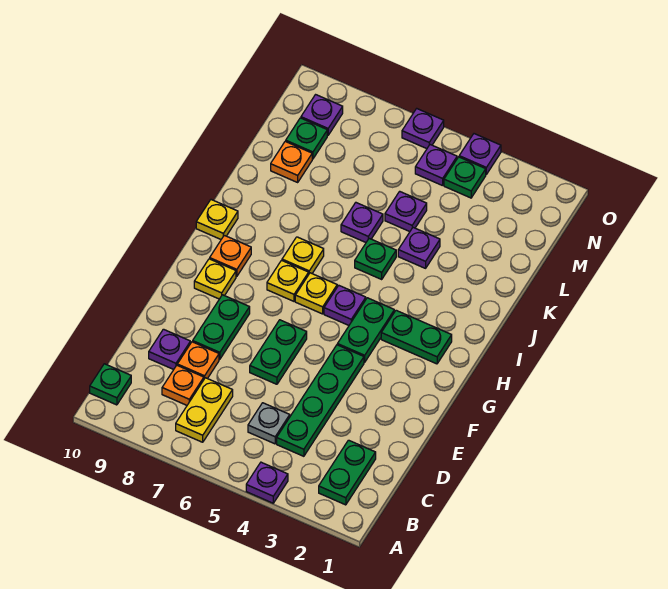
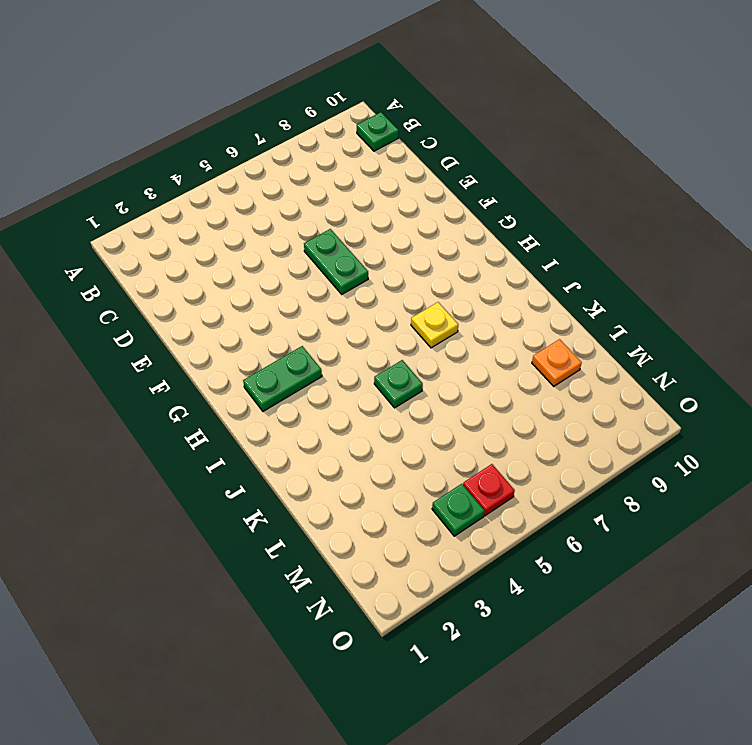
red 1x1 plate [463,464,515,516] -> purple 1x1 plate [415,145,457,186]
none -> purple 1x1 plate [246,462,288,503]
none -> green 1x2 plate [319,440,376,505]
none -> yellow 1x2 plate [176,378,233,442]
none -> green 1x4 plate [277,345,364,456]

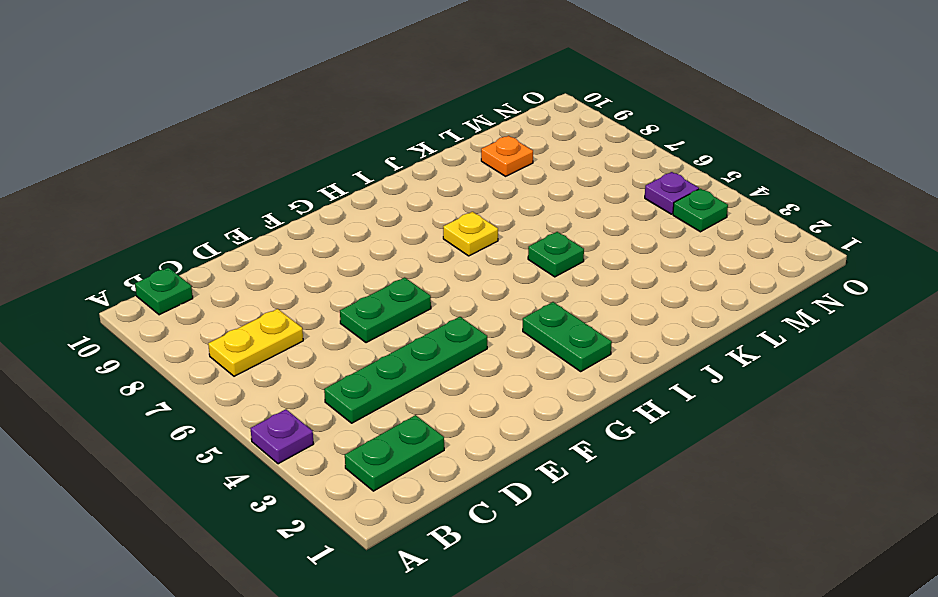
none -> grey 1x1 plate [248,403,290,444]
none -> orange 1x1 plate [162,366,204,405]
none -> orange 1x1 plate [177,342,219,379]
none -> purple 1x1 plate [149,329,190,370]

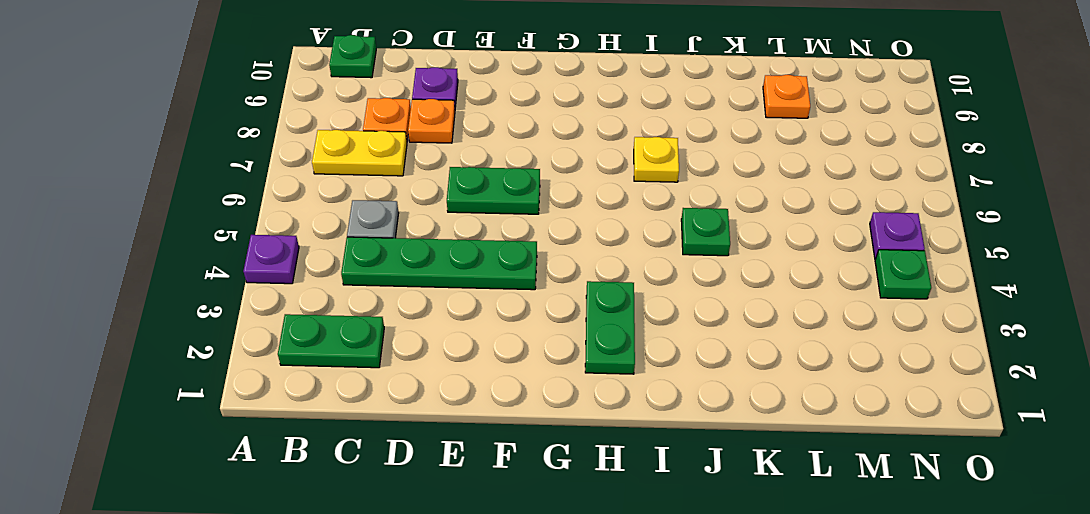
none -> green 1x2 plate [193,295,250,359]
none -> green 1x2 plate [337,298,394,362]
none -> yellow 1x1 plate [194,259,236,299]
none -> purple 1x1 plate [324,286,366,325]

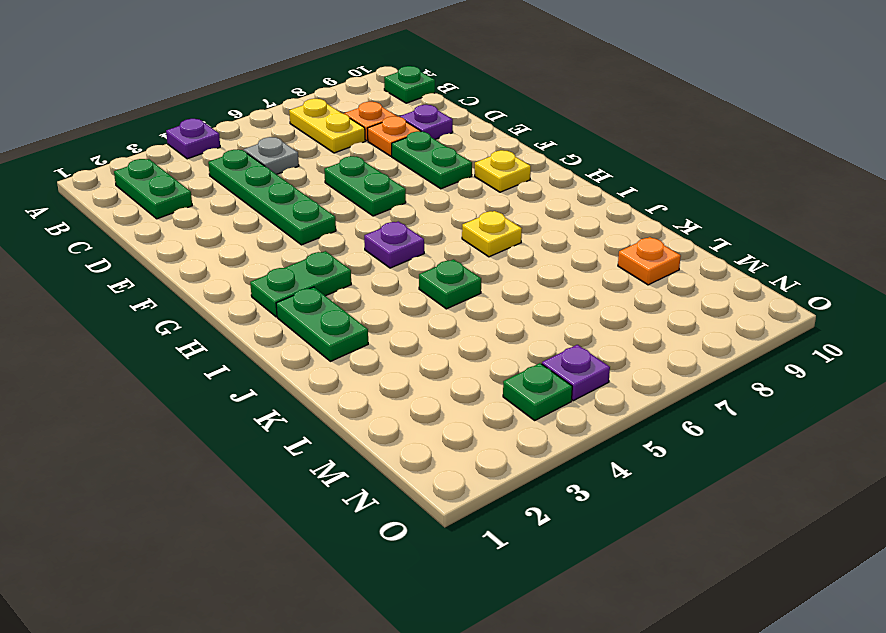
green 1x2 plate [276,287,368,361] -> green 1x2 plate moved to [337,298,394,362]
none -> yellow 1x1 plate [295,273,337,314]
none -> yellow 1x1 plate [267,260,309,301]
none -> orange 1x1 plate [210,235,251,277]
none -> yellow 1x1 plate [196,200,238,239]

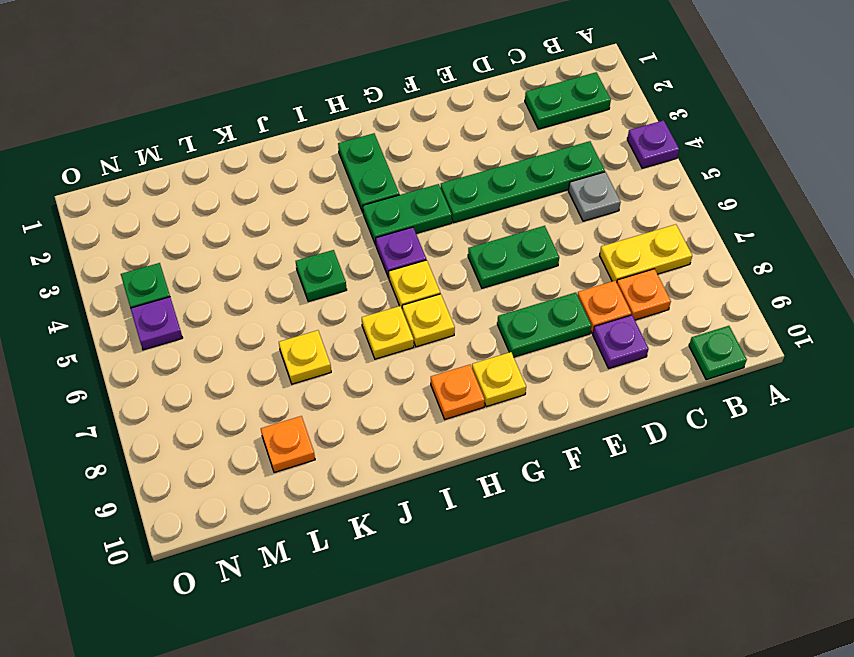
yellow 1x1 plate [279,330,331,384] -> yellow 1x1 plate moved to [196,200,238,239]
none -> purple 1x1 plate [398,228,440,268]
none -> purple 1x1 plate [341,203,383,242]
none -> purple 1x1 plate [385,191,427,232]
none -> green 1x1 plate [286,118,327,159]

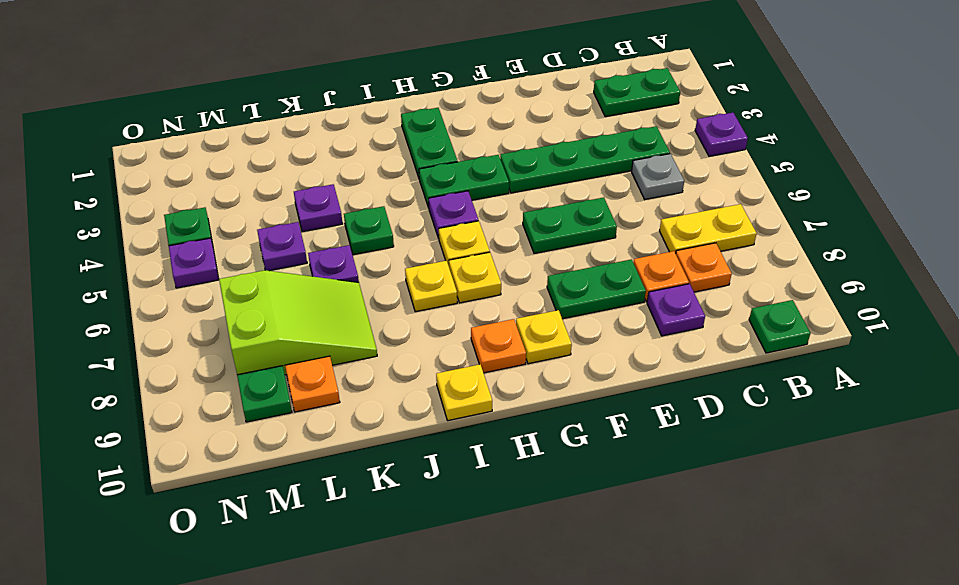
lime 2x3 slope [219,270,377,375] -> none
none -> purple 1x1 plate [301,95,343,135]
none -> purple 1x1 plate [459,134,501,174]
none -> purple 1x1 plate [402,109,444,149]

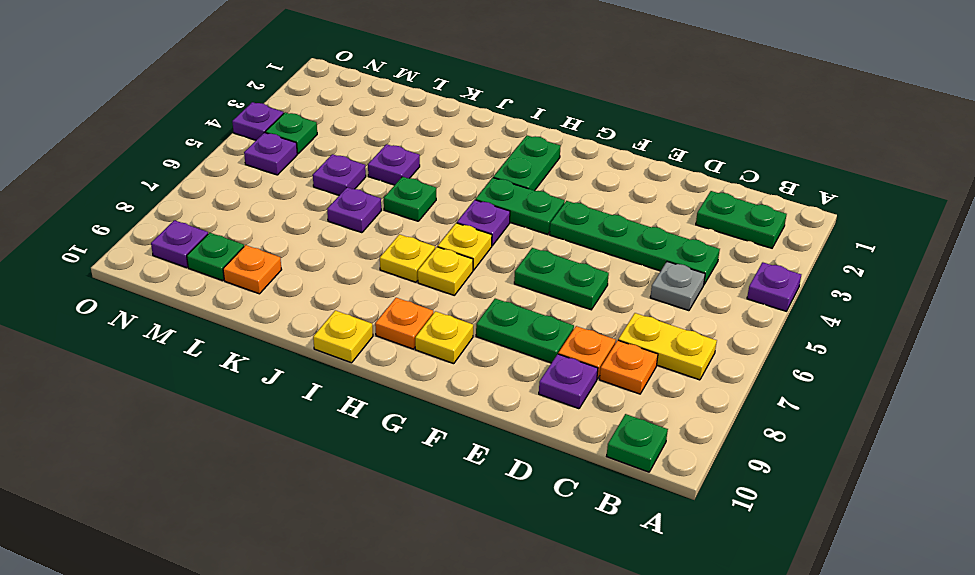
none -> purple 1x1 plate [402,109,444,149]

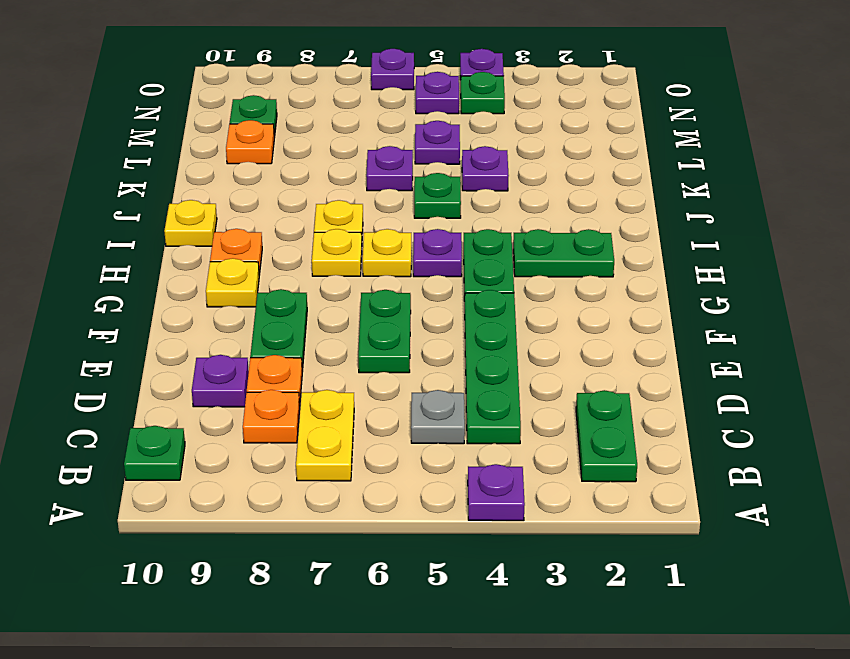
none -> purple 1x1 plate [301,95,343,135]

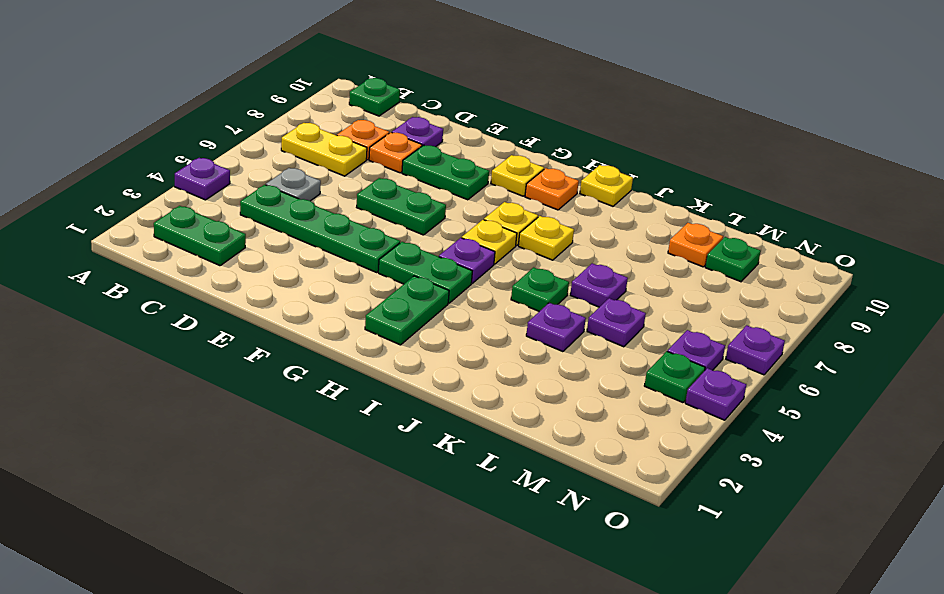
none -> purple 1x1 plate [301,95,343,135]

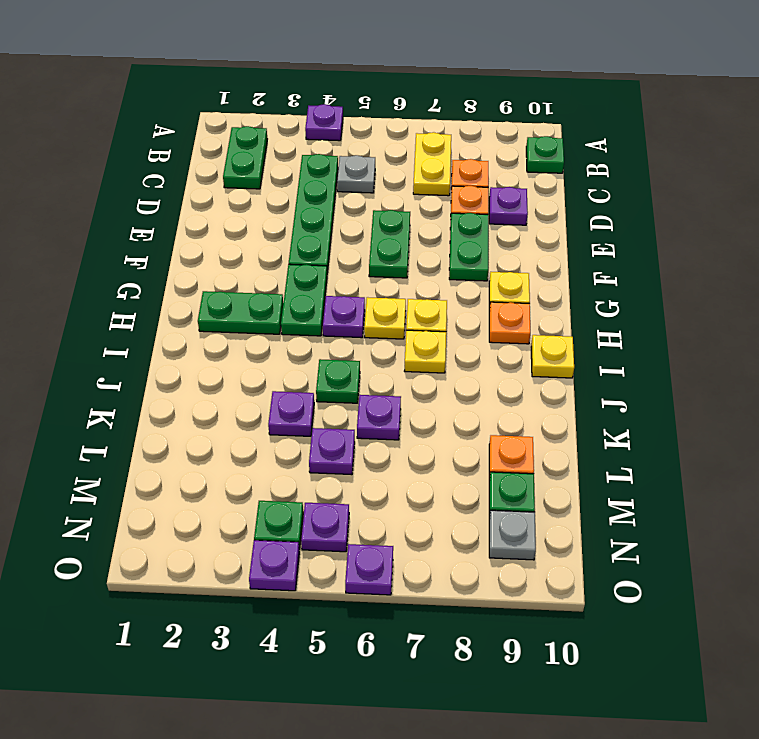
grey 1x1 plate [489,510,536,560] -> purple 1x1 plate [301,95,343,135]

